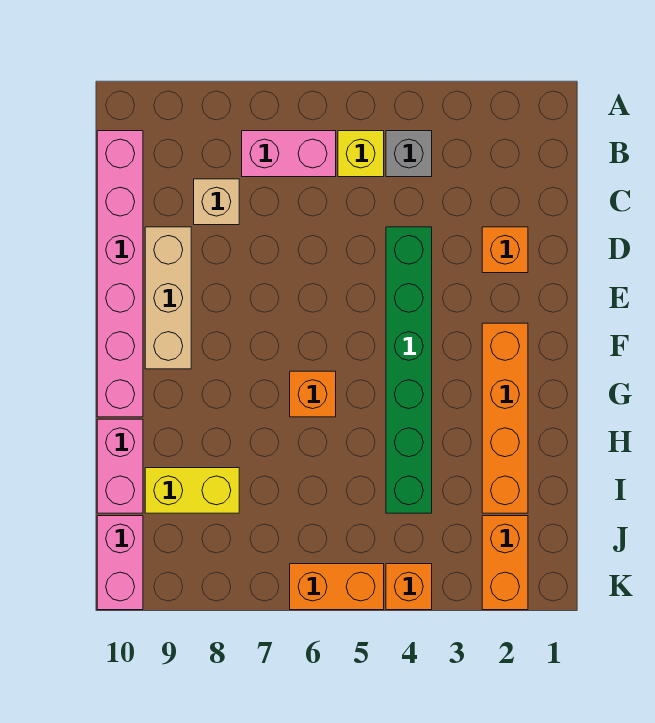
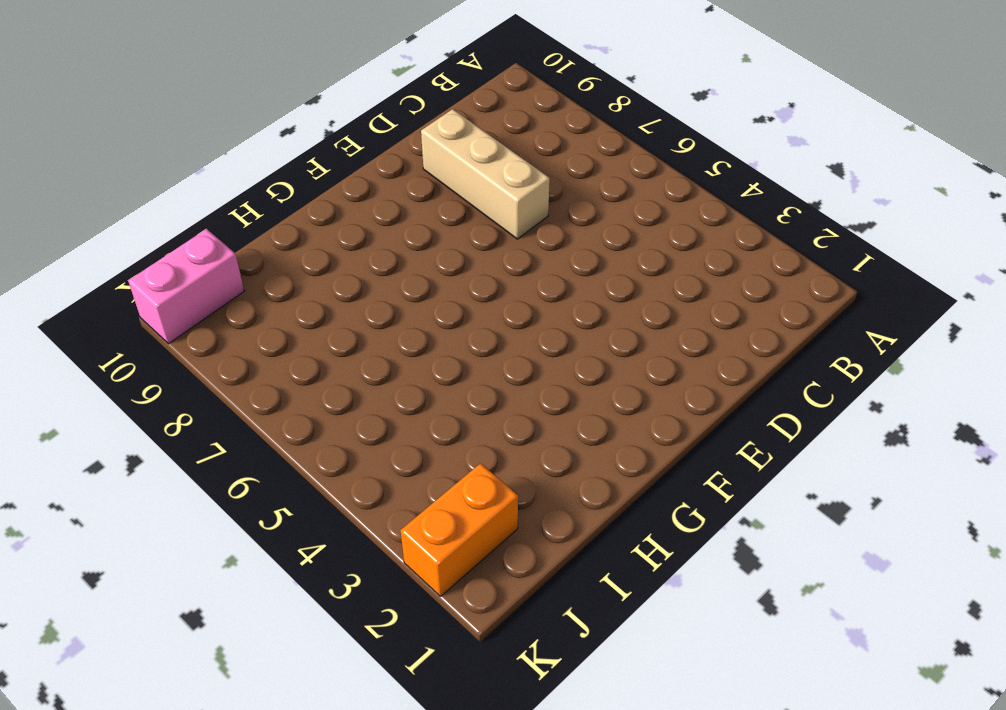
tan 1x3 brick [421,109,550,239] -> tan 1x3 brick turned to [145,227,191,369]
none -> grey 1x1 brick [386,131,432,177]
none -> yellow 1x1 brick [338,131,384,177]
none -> pink 1x2 brick [242,131,336,177]

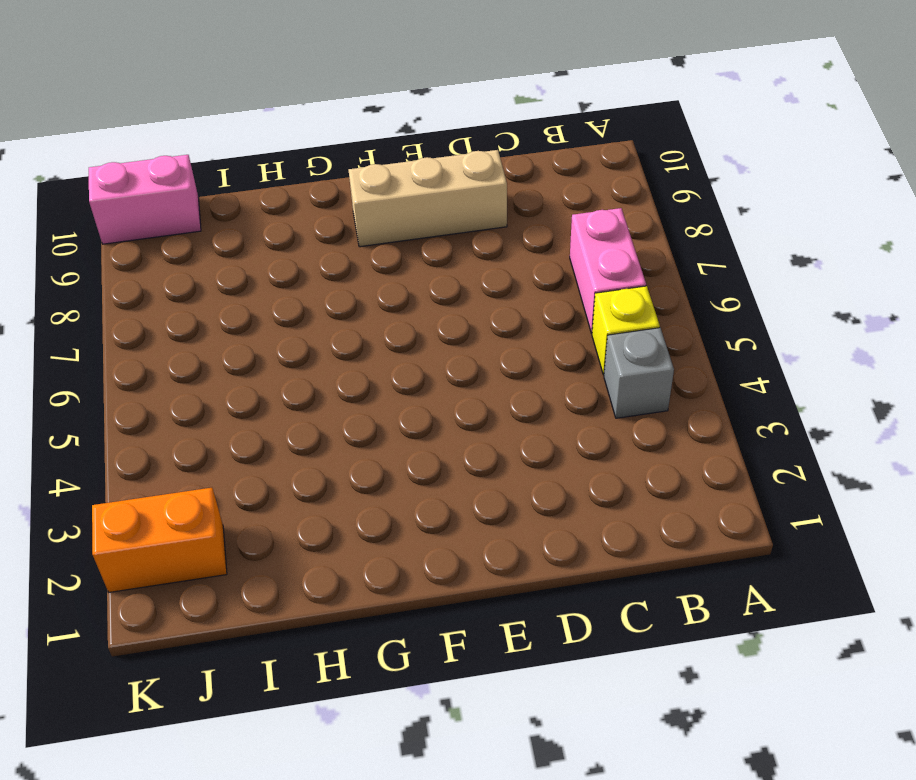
none -> pink 1x6 brick [97,131,143,417]
none -> tan 1x1 brick [194,179,239,225]
none -> orange 1x1 brick [482,227,528,273]

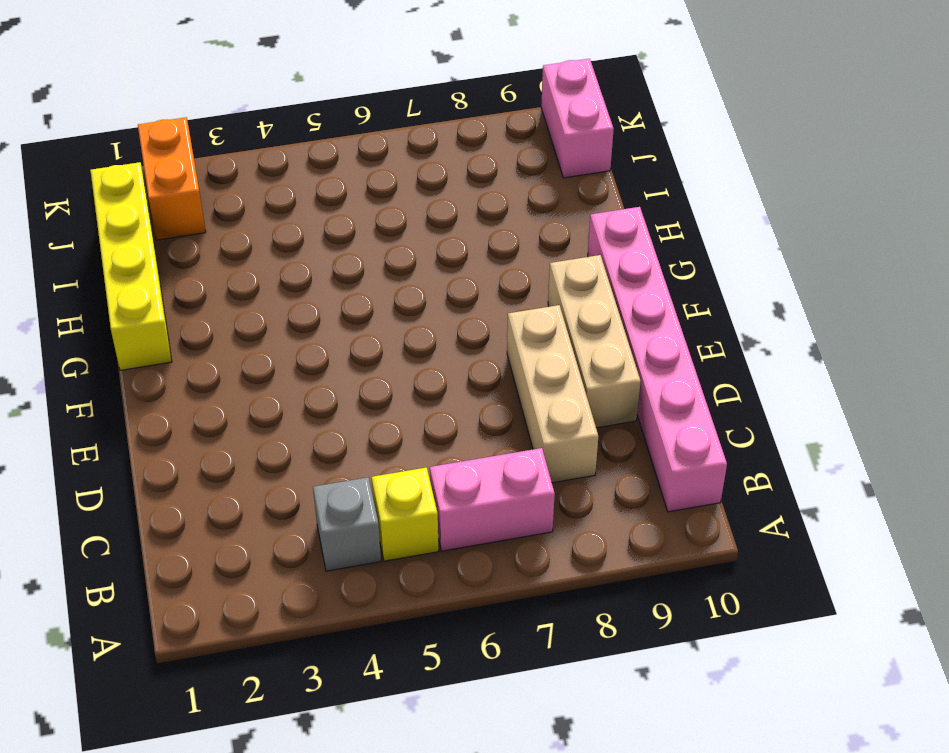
tan 1x3 brick [507,305,598,483] -> tan 1x1 brick [194,179,239,225]
yellow 1x4 brick [90,162,172,370] -> none
none -> orange 1x1 brick [482,227,528,273]
none -> green 1x6 brick [386,227,432,513]
none -> orange 1x4 brick [482,323,528,513]

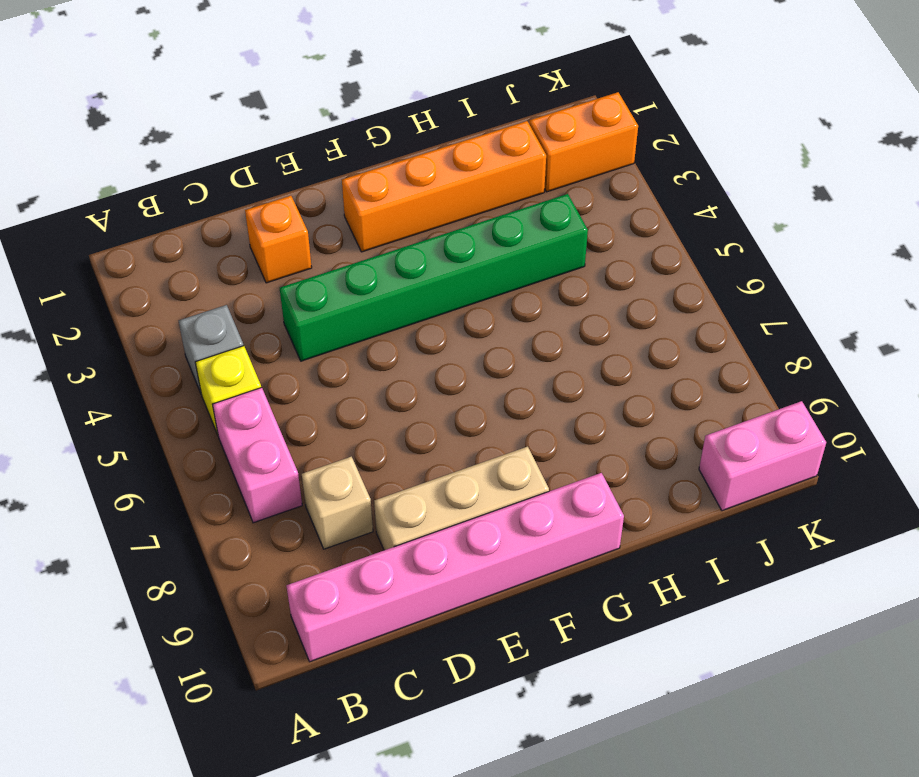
none -> orange 1x1 brick [290,371,336,417]
none -> pink 1x2 brick [97,419,143,513]
none -> yellow 1x2 brick [145,468,239,513]

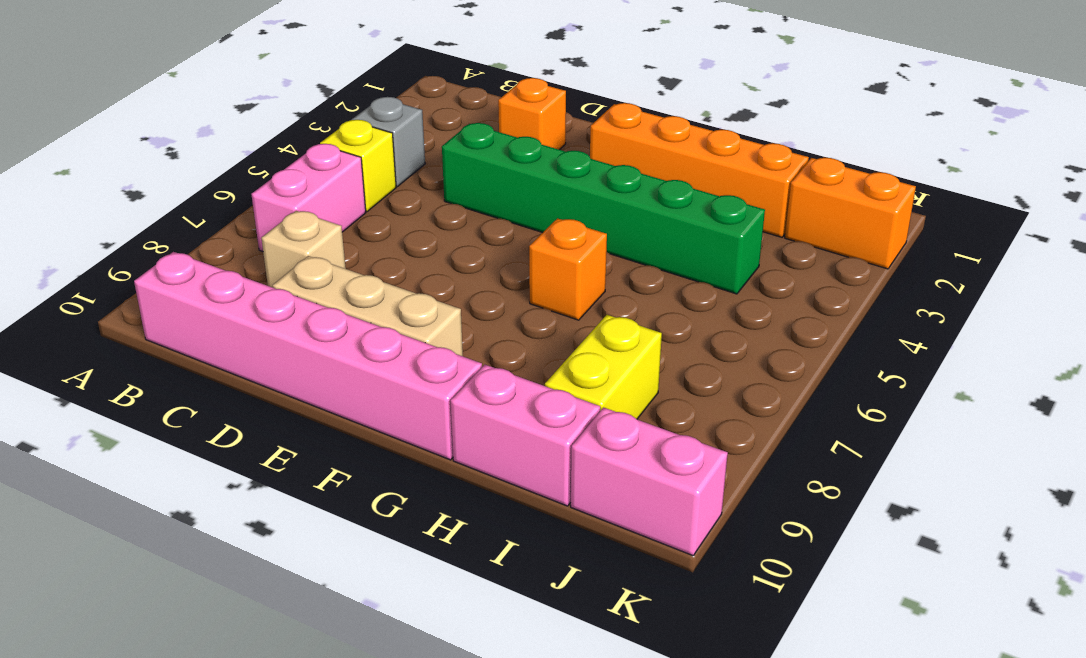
none -> orange 1x1 brick [386,564,432,610]
none -> orange 1x2 brick [290,564,384,610]

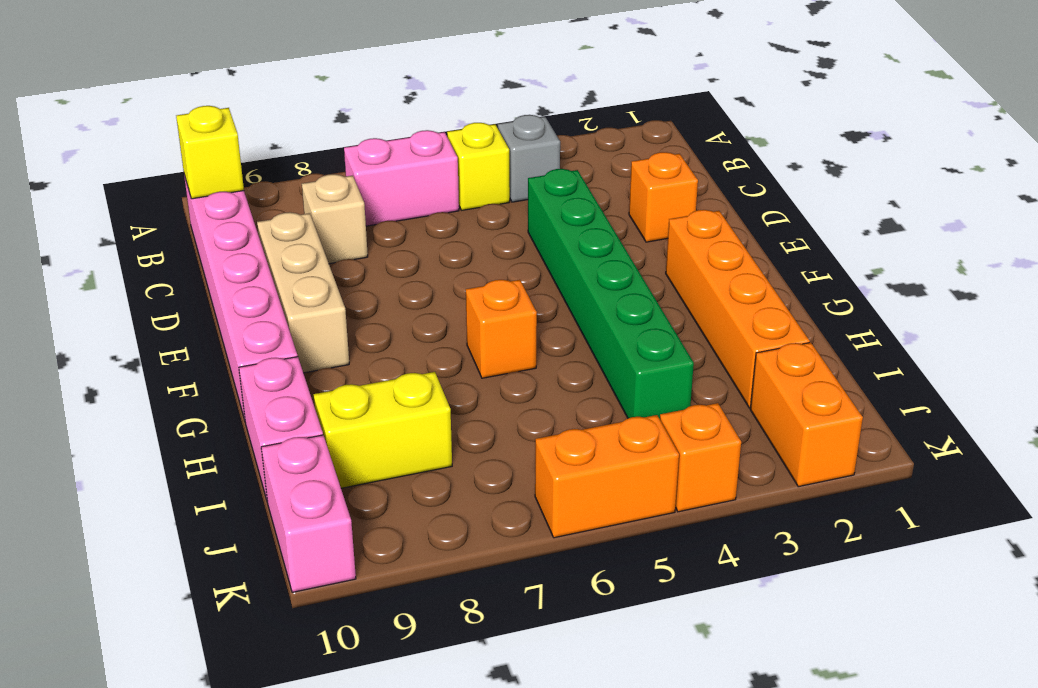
yellow 1x1 brick [176,106,244,199] -> none

